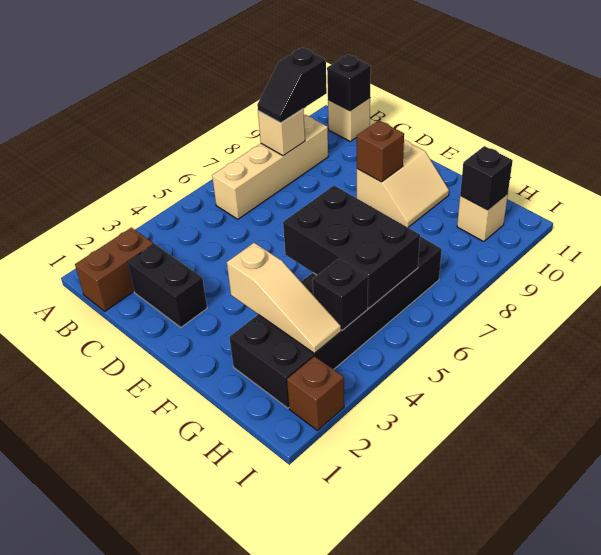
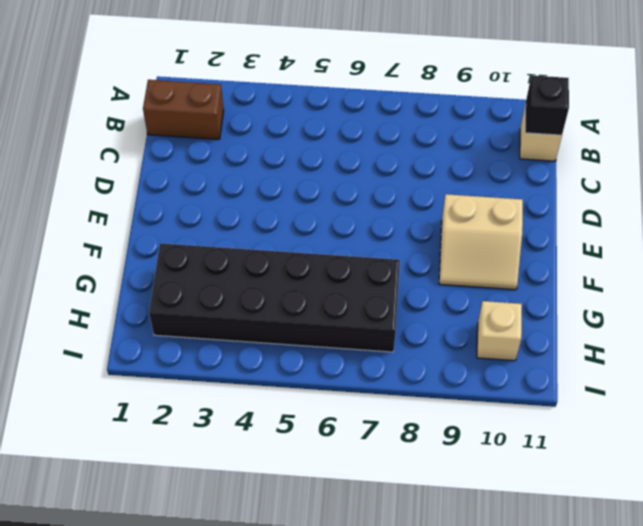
none -> tan 1x4 brick [212,115,328,219]
none -> black 1x2 brick [127,244,207,327]
none -> brown 1x1 brick [287,356,344,430]

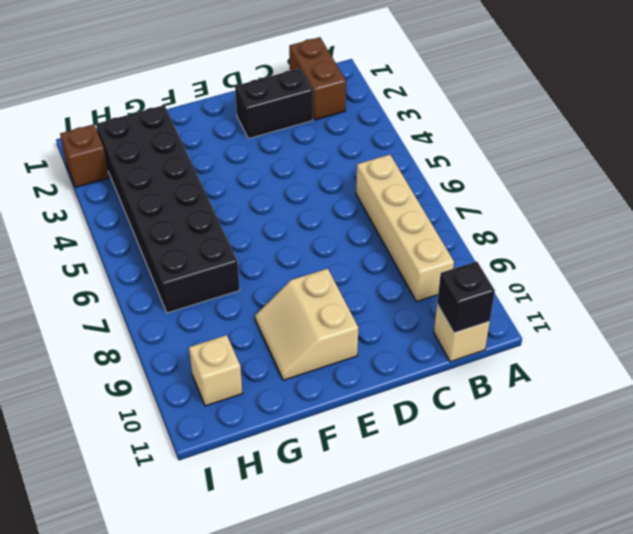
none -> tan 1x1 brick [258,109,305,156]
none -> brown 1x1 brick [357,120,404,182]
none -> tan 1x3 slope [227,243,341,353]

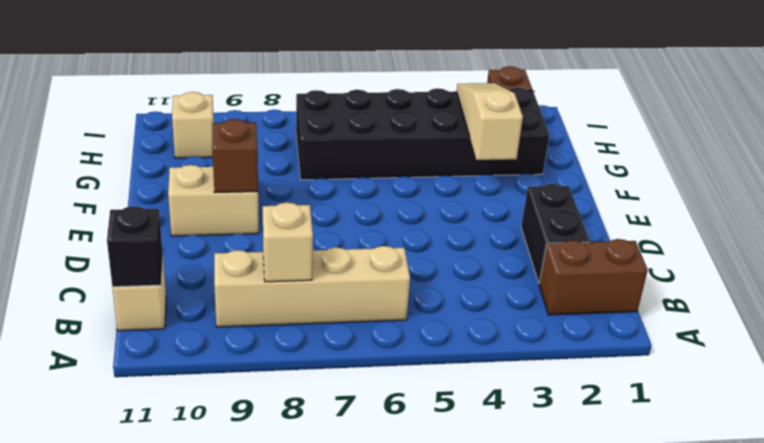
none -> black 2x3 brick [283,186,420,308]
none -> black 1x1 brick [313,259,368,330]
none -> black 1x1 brick [460,146,513,210]

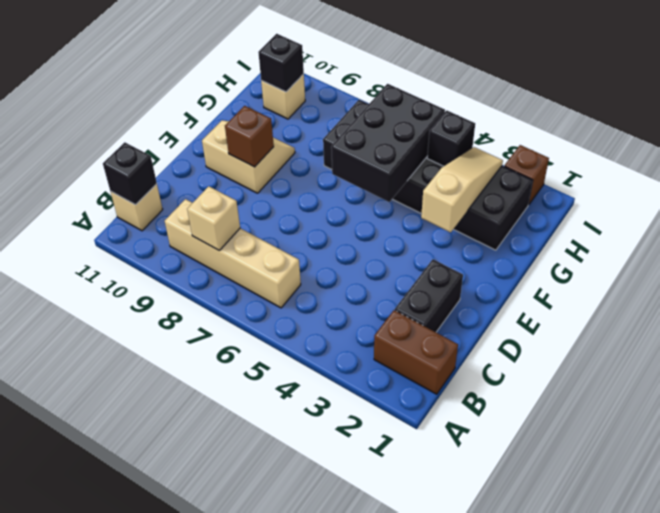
none -> black 1x2 slope [257,48,327,123]

